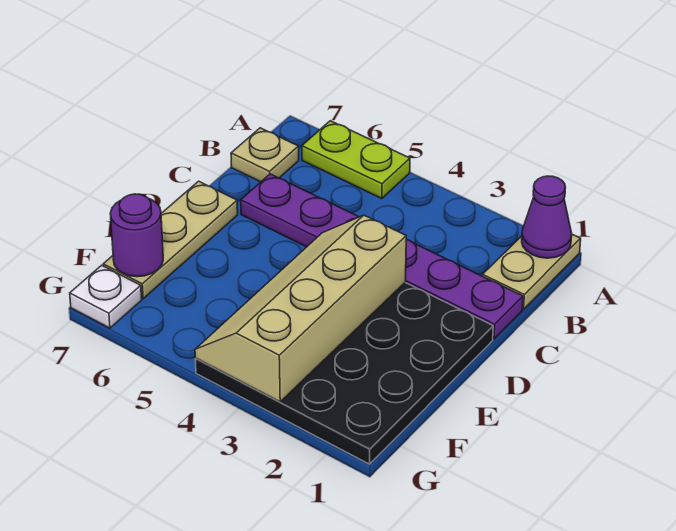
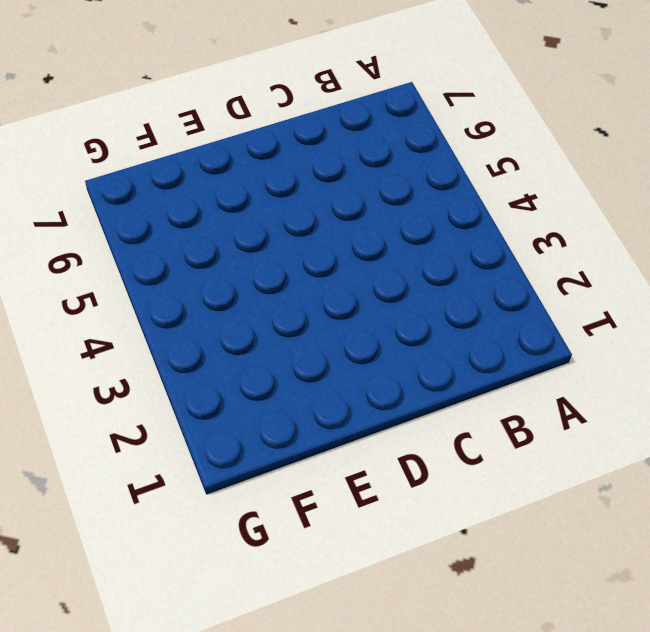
none -> tan 1x2 plate [482,234,581,309]
none -> lime 1x2 plate [302,121,410,199]

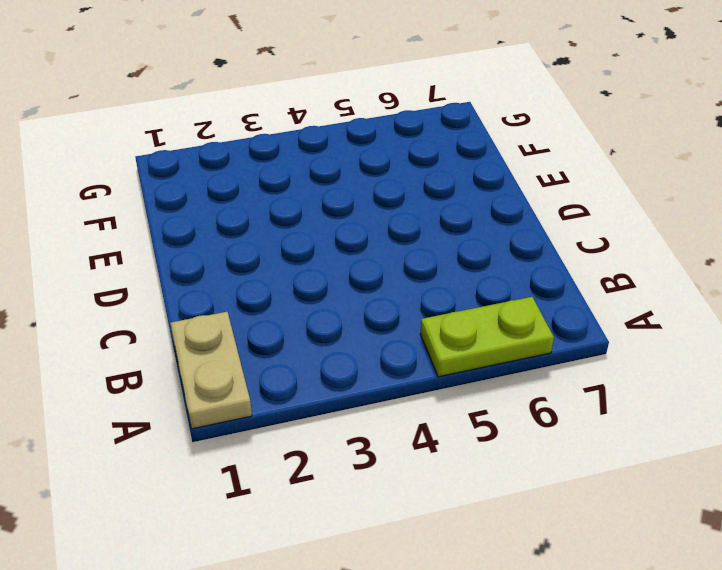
none -> tan 1x1 plate [231,128,299,182]
none -> purple 1x6 plate [241,174,523,339]

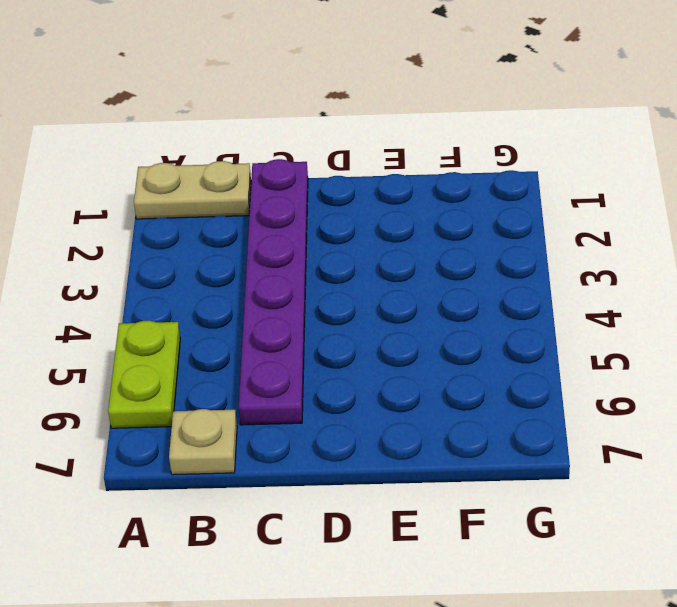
none -> black 4x4 plate [195,283,493,464]
none -> tan 1x3 plate [103,181,238,299]

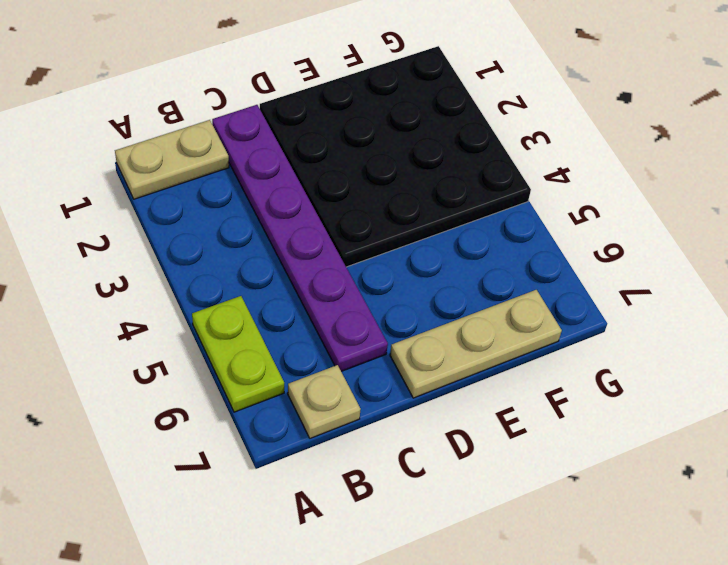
none -> white 1x1 plate [70,265,142,328]
none -> purple 1x1 cone [522,176,572,258]

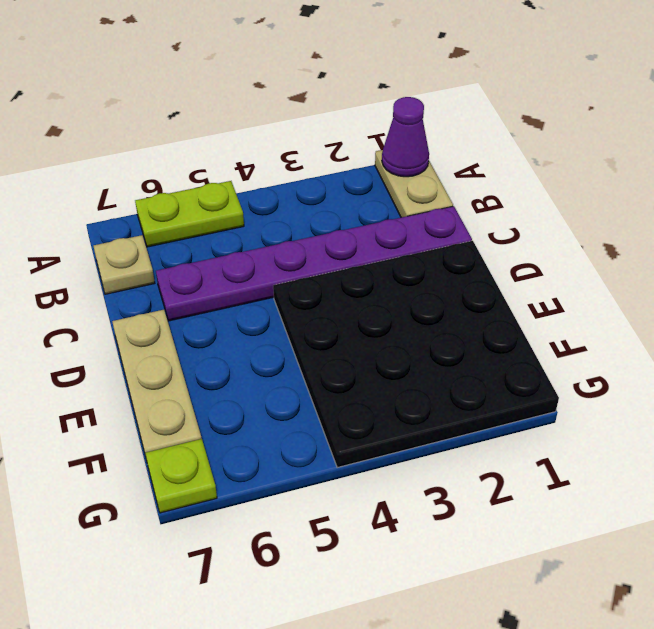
lime 1x1 plate [145,439,217,513] -> white 1x1 plate [70,265,142,328]
none -> tan 2x4 slope [195,215,406,402]
none -> purple 1x1 round brick [110,194,163,277]

